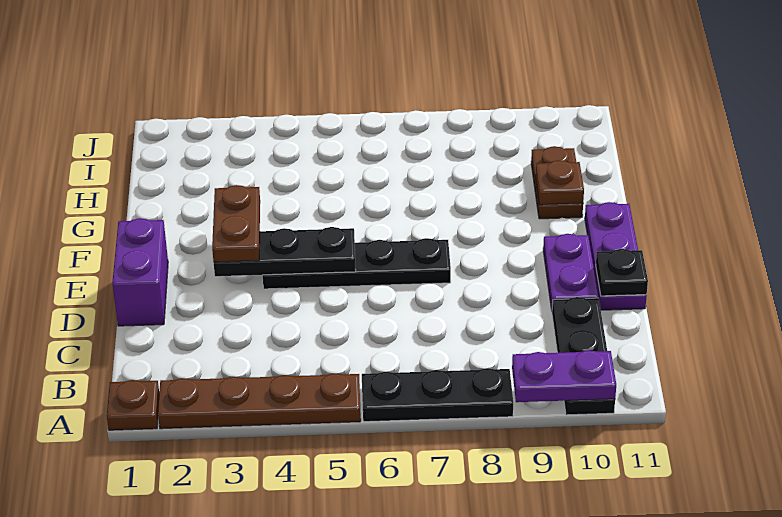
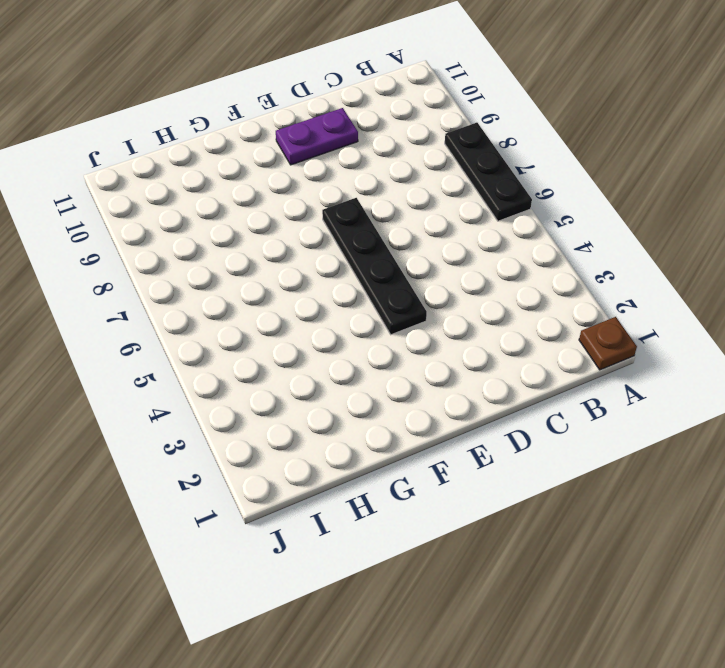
none -> brown 1x4 plate [158,373,361,429]
none -> black 1x3 plate [552,297,615,415]
none -> purple 1x2 brick [112,218,168,326]

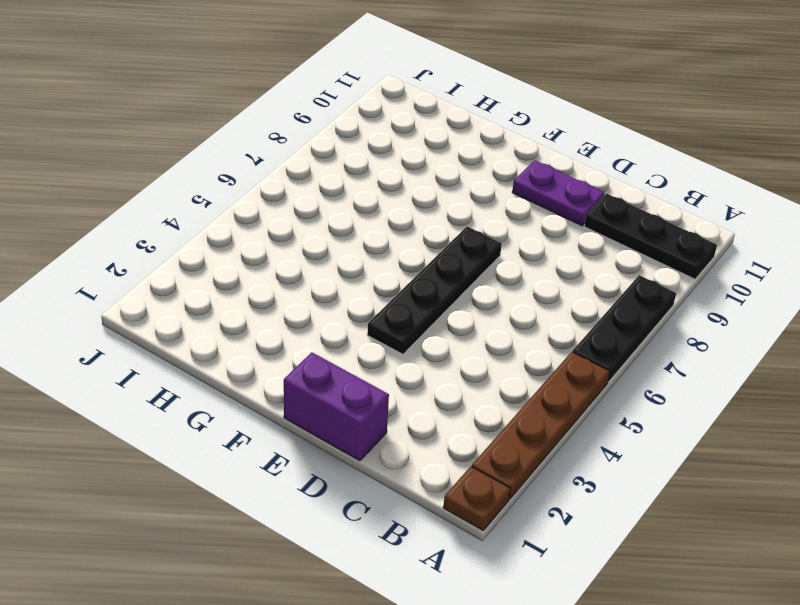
none -> purple 1x3 plate [585,202,647,310]
none -> brown 1x2 plate [531,146,583,219]
none -> purple 1x2 plate [512,350,616,402]

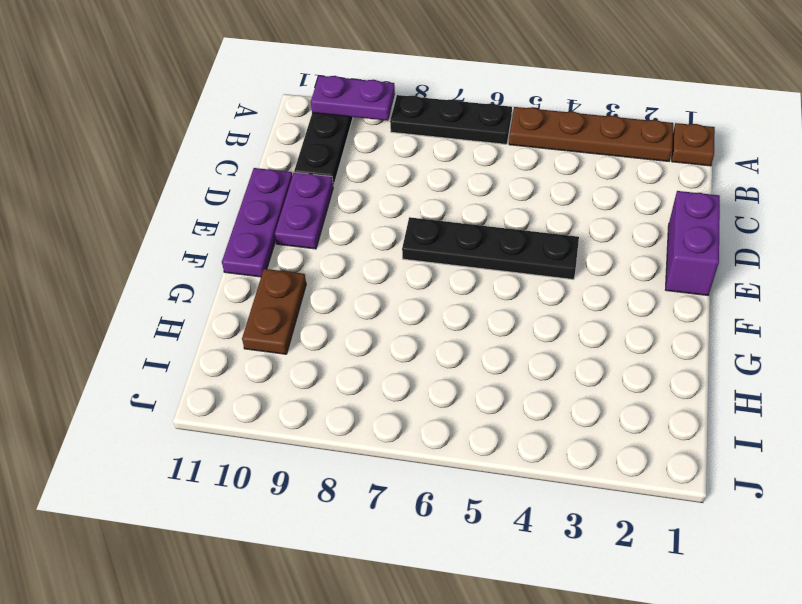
none -> black 1x1 plate [596,249,648,296]
none -> black 1x3 plate [214,227,356,276]
none -> brown 1x1 plate [536,160,584,205]

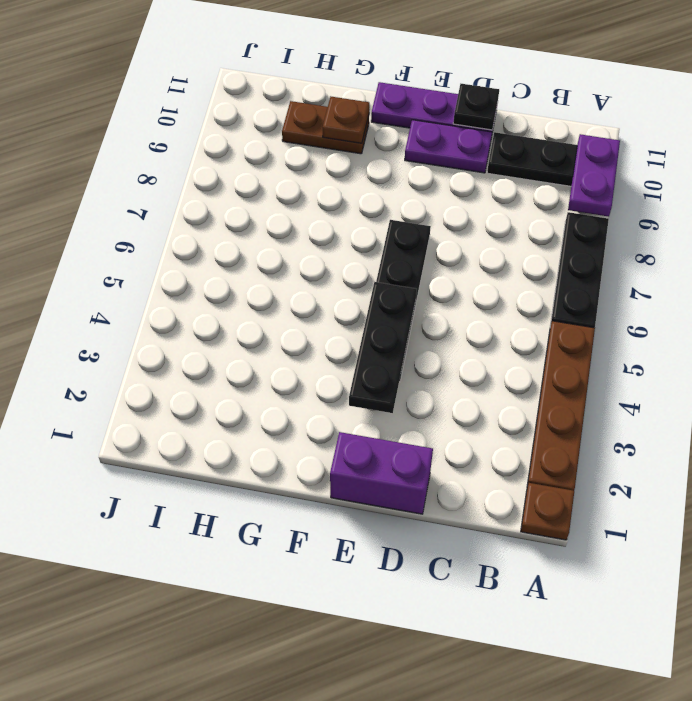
none -> brown 1x2 plate [212,185,260,262]

